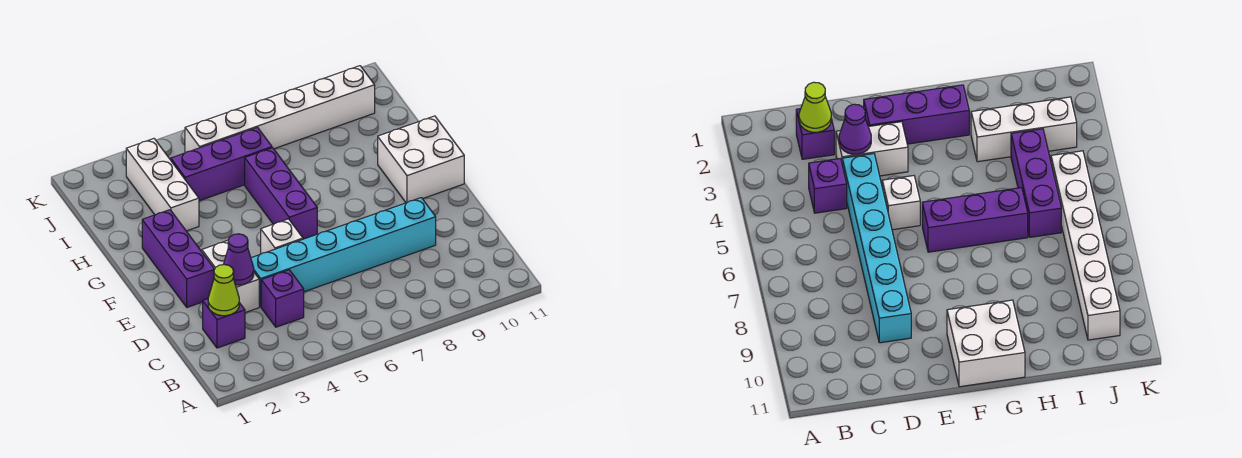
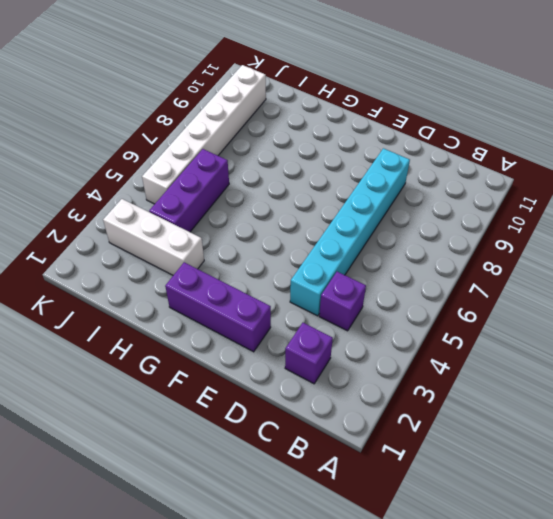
none -> white 1x2 brick [202,240,259,313]
none -> white 1x1 brick [261,219,303,254]
none -> purple 1x3 brick [245,148,317,239]

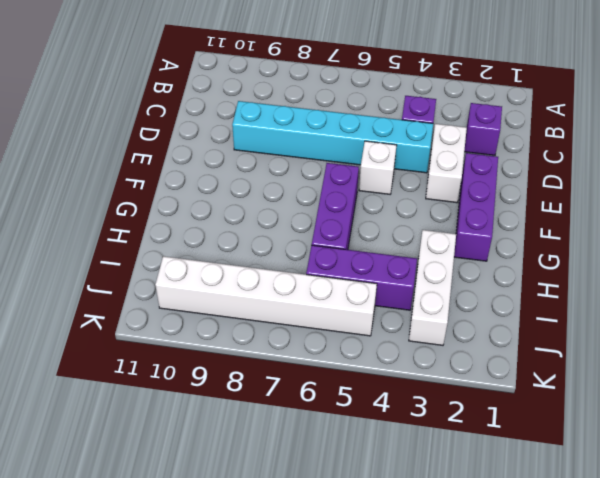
none -> white 2x2 brick [378,116,464,203]
none -> lime 1x1 cone [208,265,239,316]
none -> purple 1x1 cone [223,234,254,285]

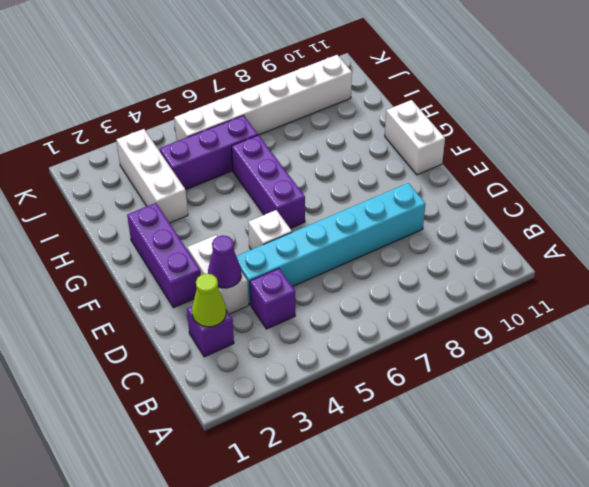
white 1x2 brick [385,100,445,175] -> white 2x2 brick [378,116,464,203]

